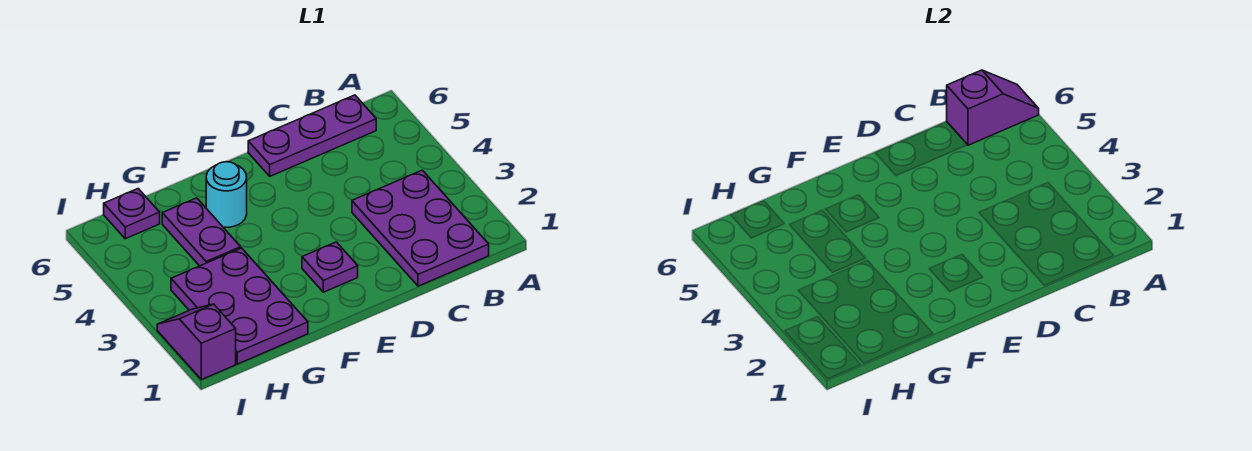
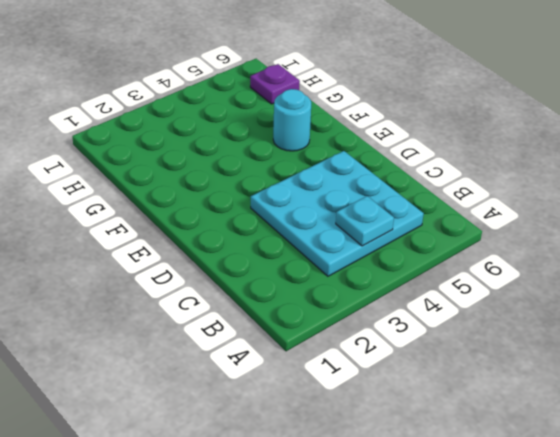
cyan 3x3 plate [251,151,424,276] -> purple 2x3 plate [352,170,489,286]
cyan 1x1 plate [336,196,394,246] -> none
none -> purple 1x3 plate [248,95,376,176]
none -> purple 1x1 plate [302,242,358,292]

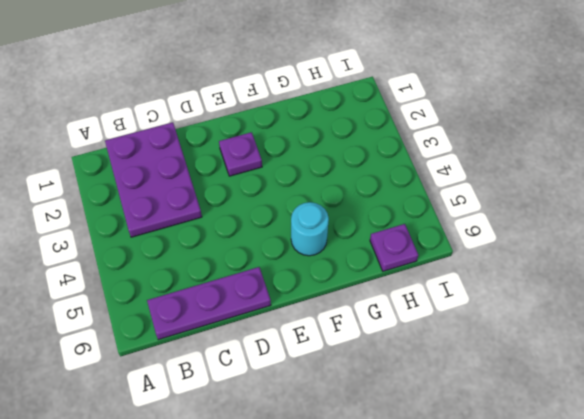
none -> purple 2x3 plate [171,248,308,364]
none -> purple 1x2 plate [162,198,241,266]

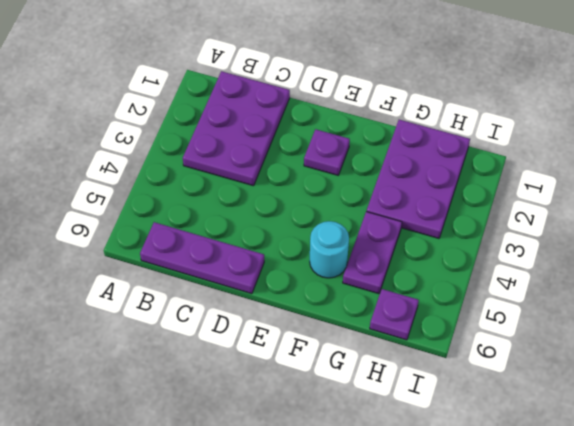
none -> purple 1x2 slope [157,304,236,380]
none -> purple 1x2 slope [947,70,1039,145]

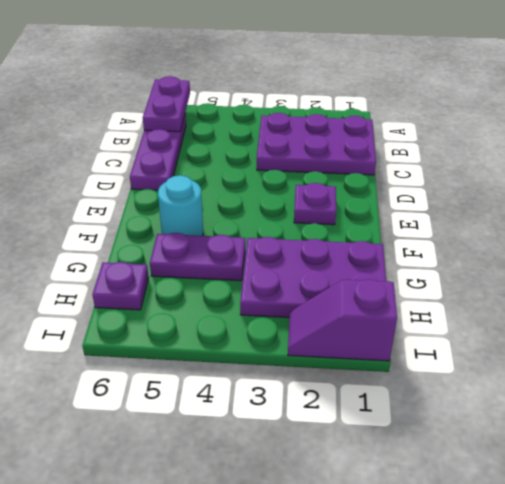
purple 1x2 plate [143,76,190,132] -> purple 1x2 slope [947,70,1039,145]

